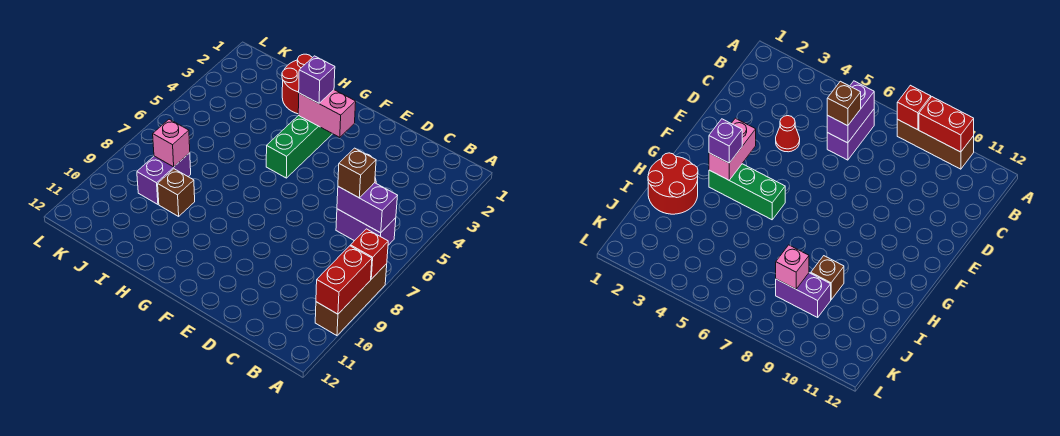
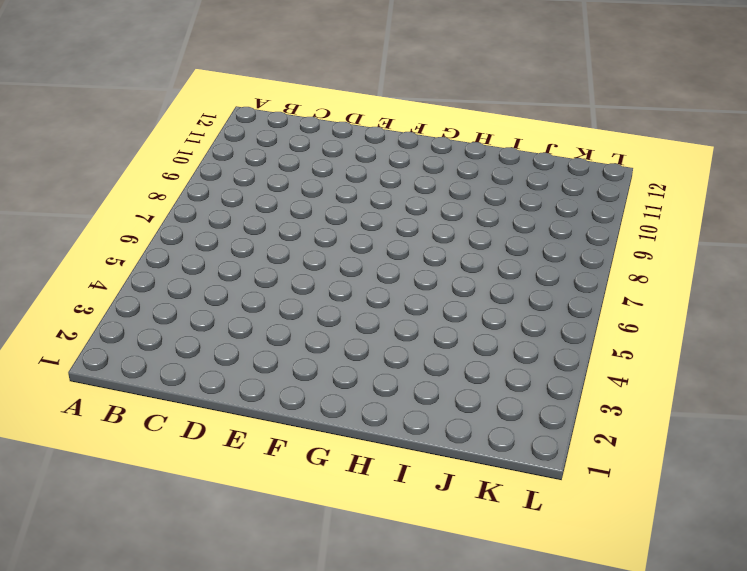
none -> brown 1x3 brick [315,264,387,336]
none -> purple 1x2 brick [336,209,396,245]
none -> red 1x1 cone [776,116,800,152]

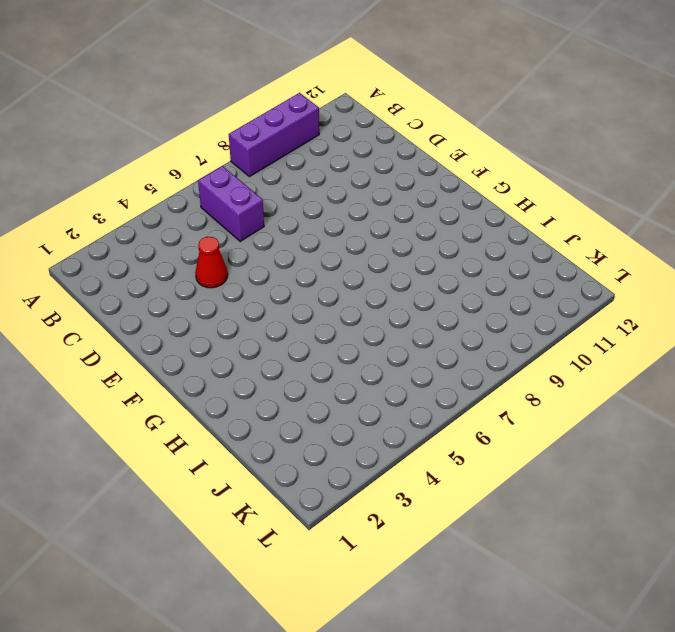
purple 1x3 brick [229,93,319,177] -> brown 1x3 brick [315,264,387,336]
none -> green 1x3 brick [266,115,332,178]
none -> red 2x2 round brick [282,54,312,114]
none -> brown 1x1 brick [158,169,195,216]

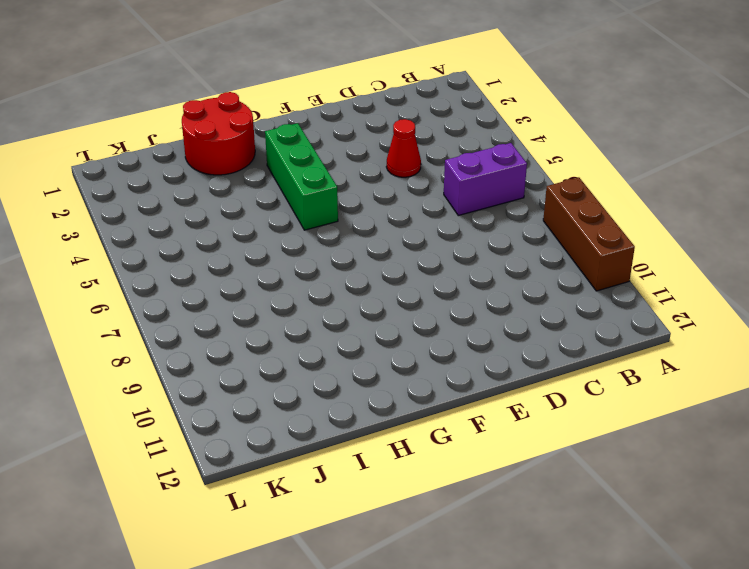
none -> brown 1x1 brick [158,169,195,216]
none -> purple 1x2 brick [137,153,191,204]
none -> red 1x1 brick [351,229,388,279]

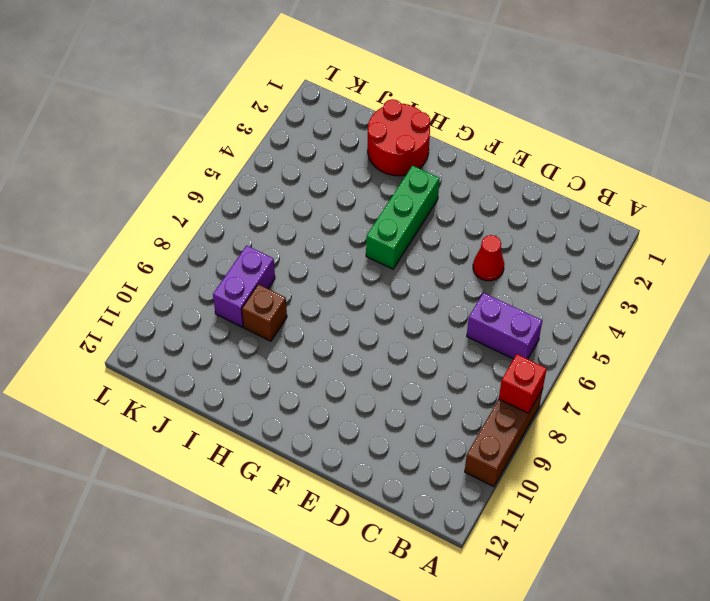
none -> red 1x2 brick [316,246,372,314]
none -> purple 1x2 brick [337,183,398,233]
none -> pink 1x2 brick [298,90,356,137]

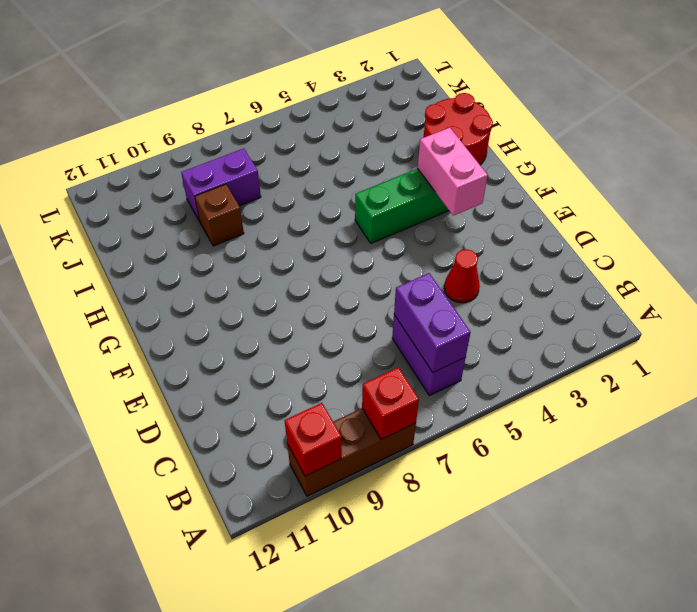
red 1x1 brick [284,403,342,476] -> red 1x2 brick [316,246,372,314]
none -> pink 1x1 brick [153,119,190,167]
none -> brown 1x1 brick [338,148,376,198]
none -> purple 1x1 brick [299,56,335,103]

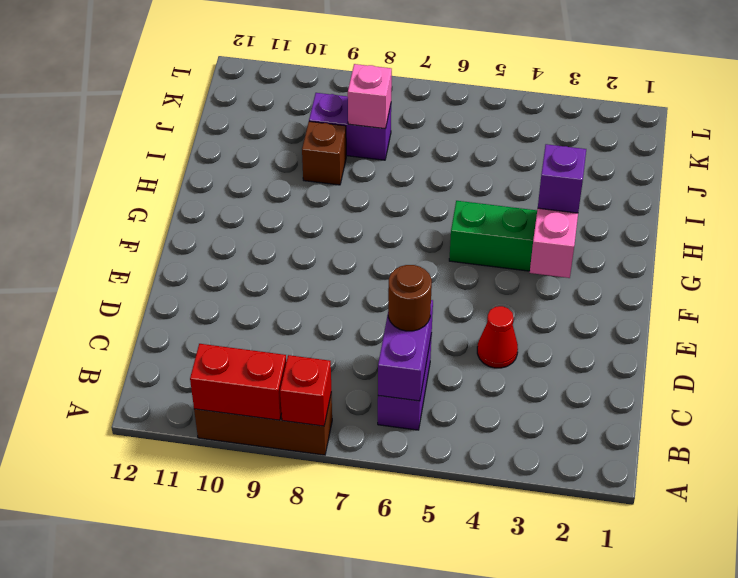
brown 1x1 round brick [388,265,432,331] -> brown 1x1 brick [338,148,376,198]
none -> red 2x2 round brick [282,54,312,114]

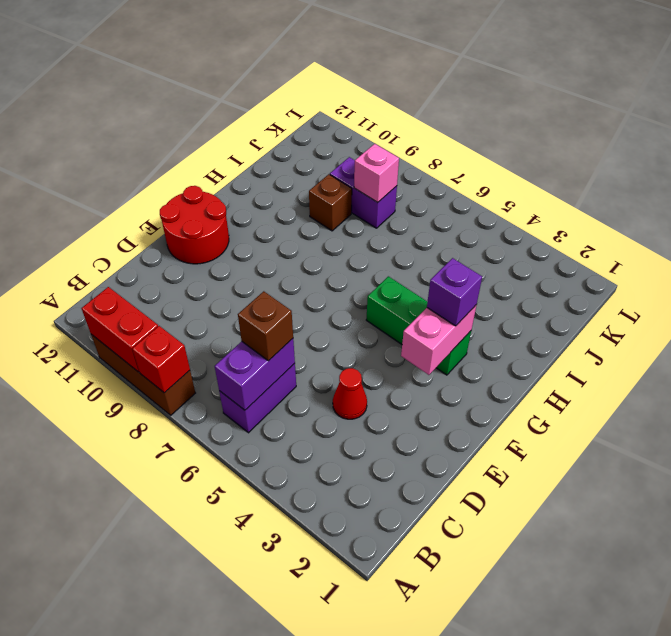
red 2x2 round brick [160,186,229,264] -> red 2x2 round brick moved to [282,54,312,114]

